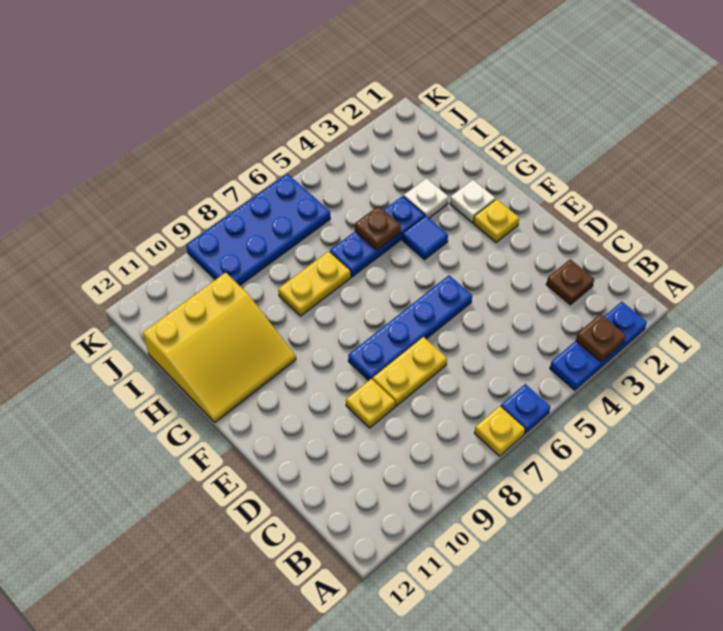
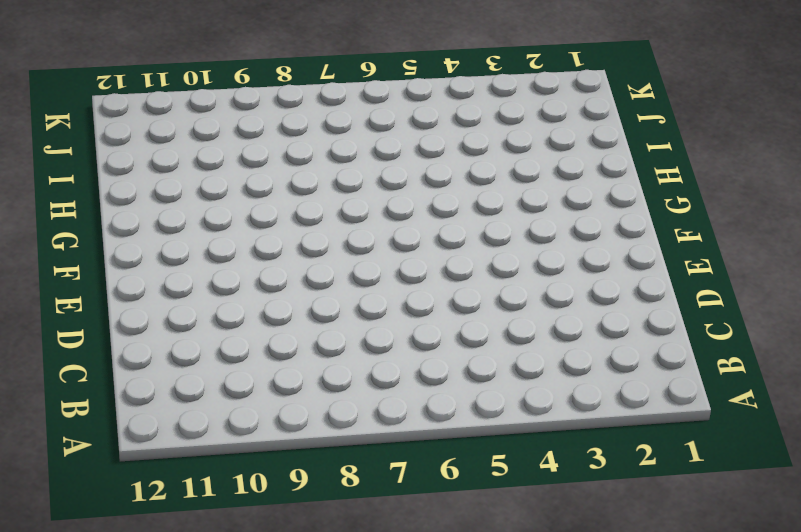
none -> blue 1x3 plate [550,302,647,390]
none -> blue 1x1 plate [501,384,550,434]
none -> yellow 1x1 plate [474,406,525,456]

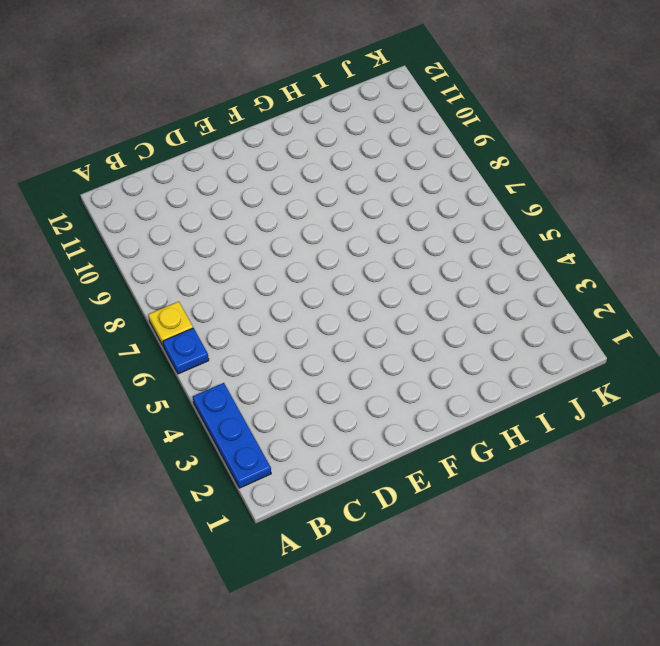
none -> brown 1x1 plate [546,259,594,305]
none -> yellow 1x2 plate [373,337,447,406]
none -> yellow 1x1 plate [346,379,395,428]

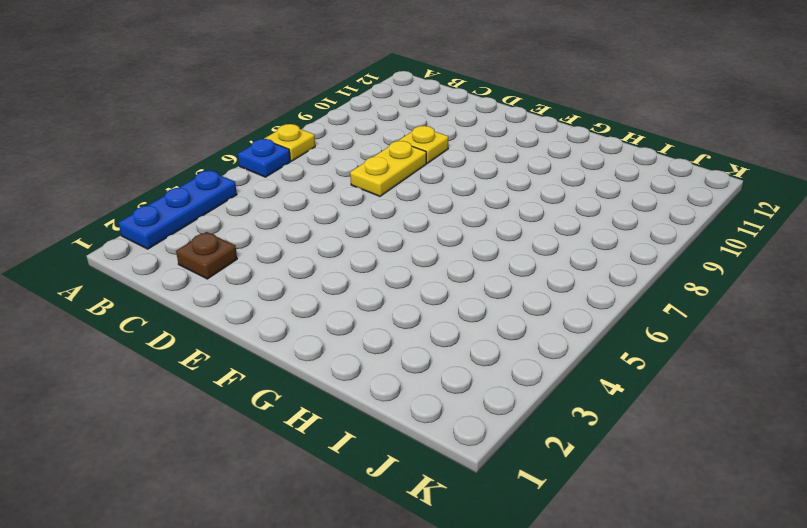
none -> blue 1x4 plate [348,275,472,380]
none -> yellow 1x1 plate [473,199,519,242]
none -> white 1x1 plate [450,180,495,222]

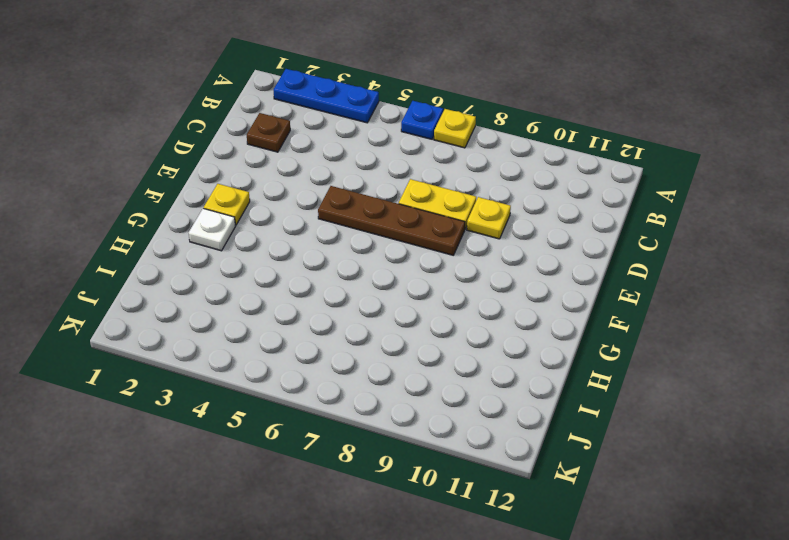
brown 1x4 plate [318,186,465,255] -> blue 1x4 plate [348,275,472,380]
none -> blue 1x1 tile [402,216,448,260]
none -> yellow 3x3 slope [143,273,296,422]
none -> white 1x1 plate [404,178,448,218]

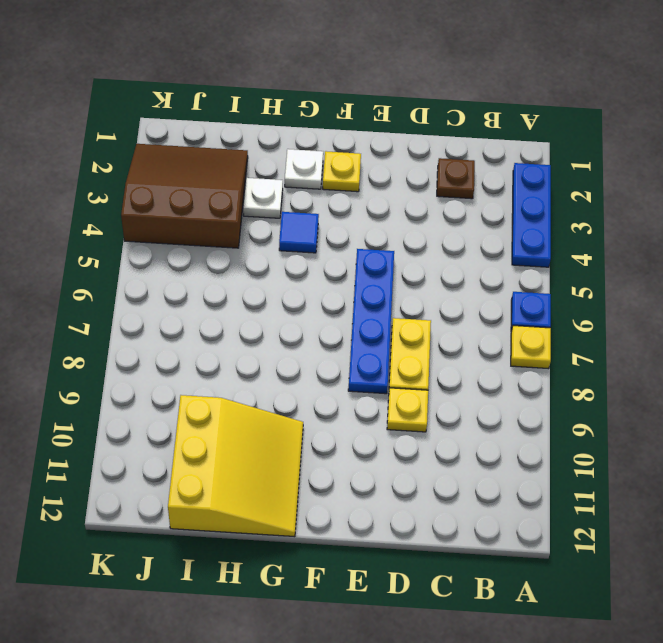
brown 3x3 slope [121,144,248,248] -> none
none -> blue 1x3 plate [330,196,425,277]
none -> yellow 1x2 plate [278,251,351,316]
none -> blue 2x4 plate [186,174,330,286]

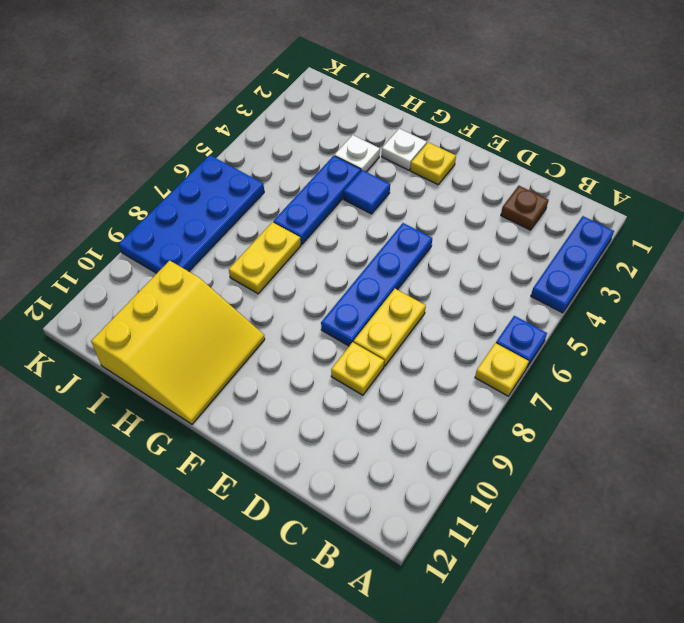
none -> brown 1x1 plate [576,314,626,362]
none -> brown 1x1 plate [355,206,401,250]

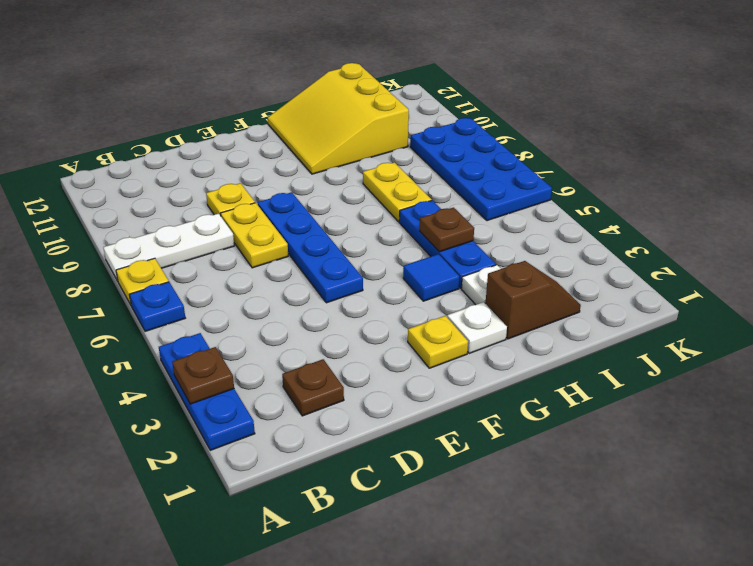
white 1x3 plate [103,214,234,281] -> none
brown 1x2 slope [485,261,581,339] -> none

